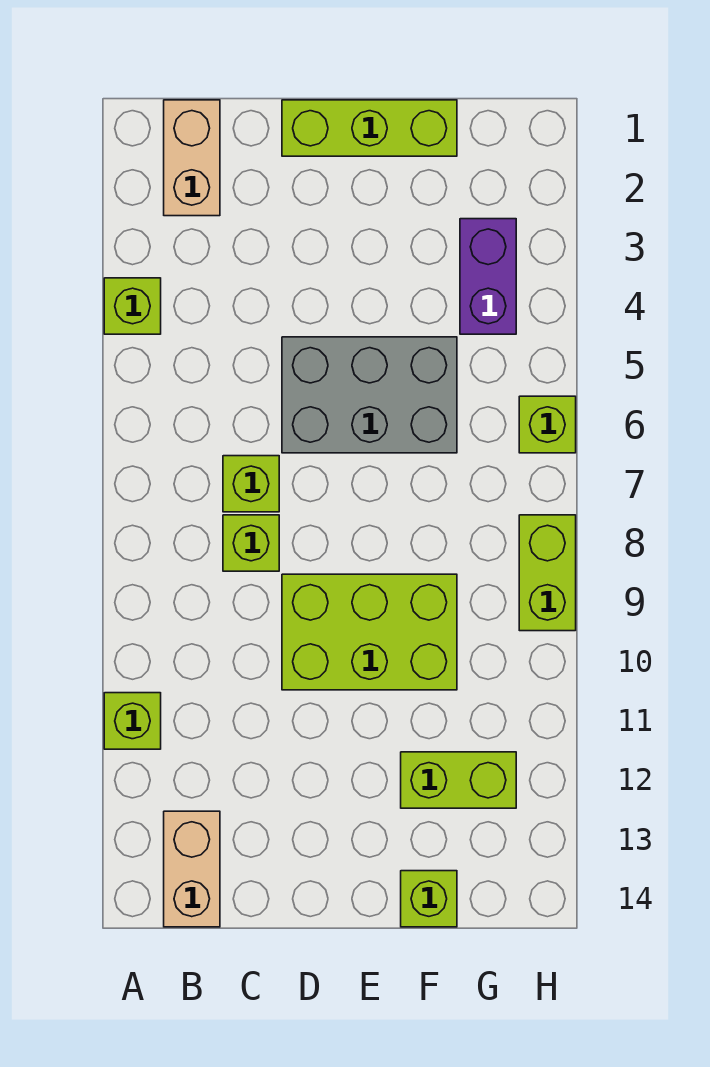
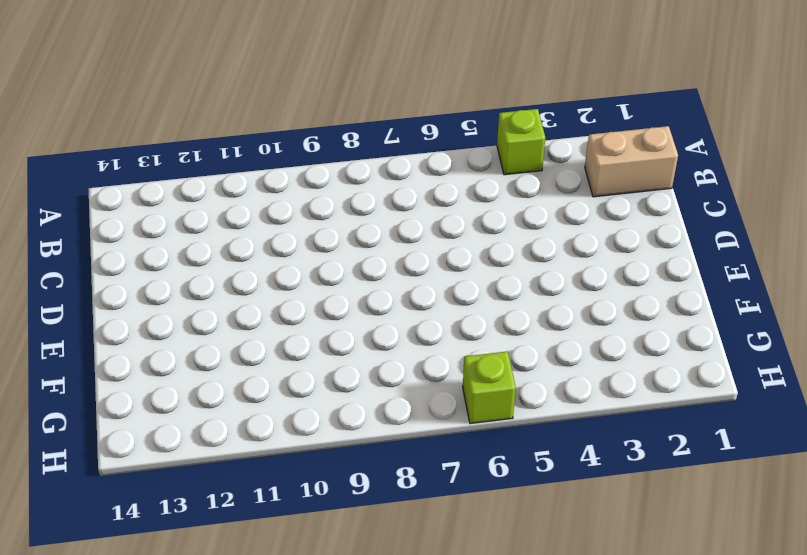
none -> lime 1x1 brick [104,693,161,749]
none -> tan 1x2 brick [164,811,220,927]
none -> lime 1x1 brick [223,456,279,512]

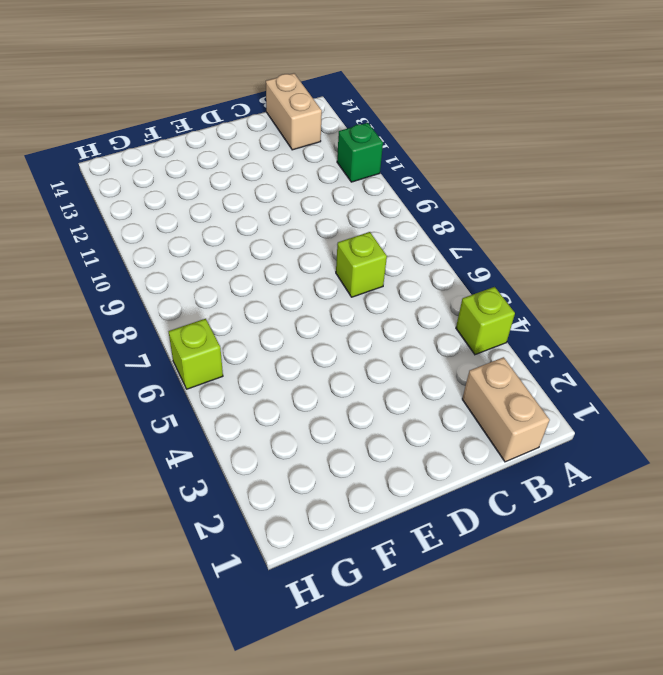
green 1x1 brick [337,123,383,182] -> lime 1x1 brick [104,693,161,749]
none -> lime 1x1 brick [223,515,279,571]
none -> lime 1x3 brick [282,100,457,156]
none -> grey 2x3 brick [282,337,457,453]

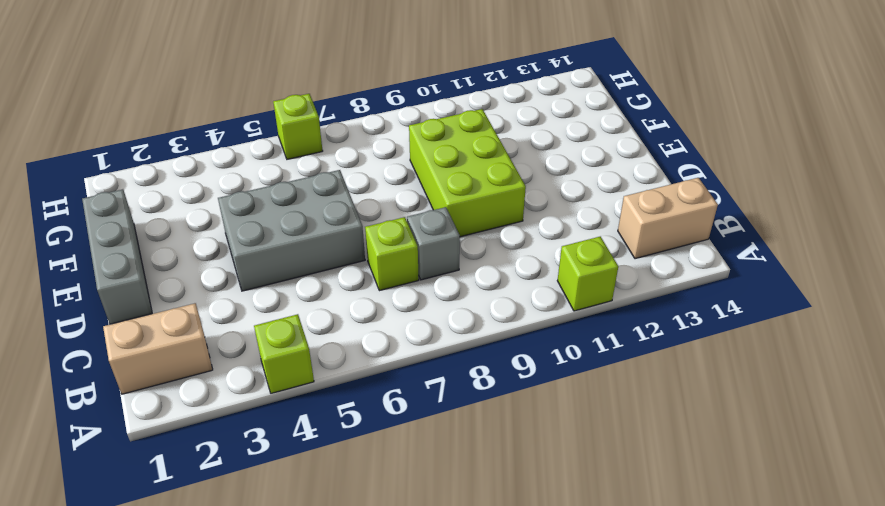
grey 1x1 brick [407,207,460,280] -> lime 1x1 brick [223,515,279,571]
grey 1x3 brick [82,189,152,324] -> lime 1x3 brick [282,100,457,156]
grey 2x3 brick [218,170,365,291] -> grey 2x3 brick turned to [282,337,457,453]
none -> lime 1x2 brick [401,752,516,808]
none -> lime 1x1 brick [401,871,457,927]
none -> purple 1x2 brick [460,219,516,334]

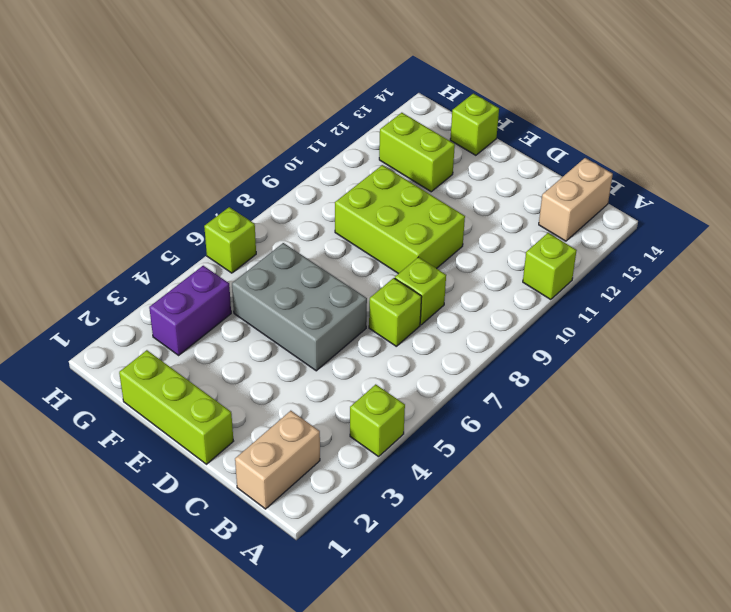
none -> lime 1x2 brick [519,515,576,631]

